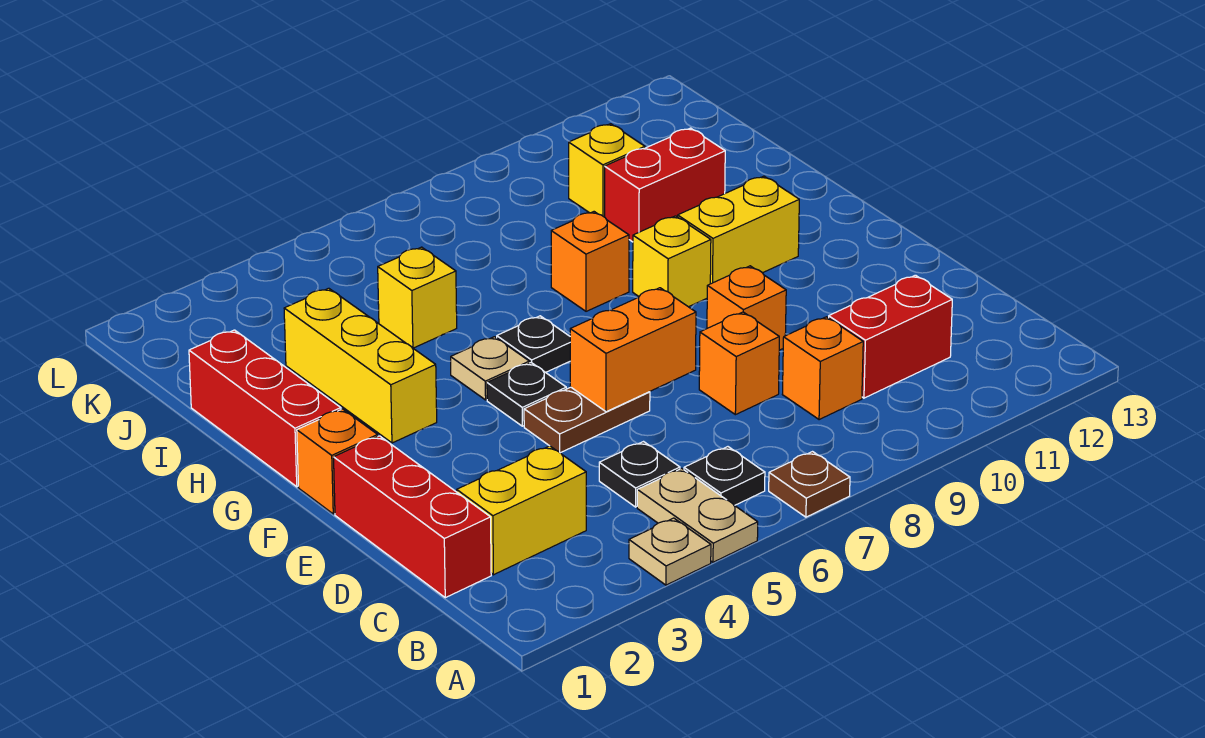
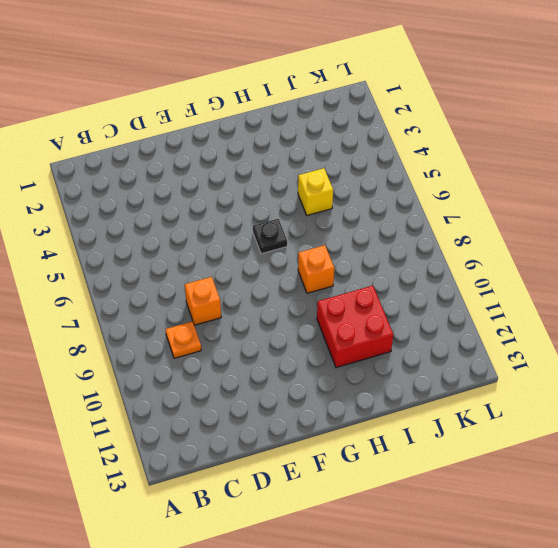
orange 1x1 plate [165,321,201,358] -> orange 1x1 brick [782,317,863,420]
red 2x2 brick [317,286,393,368] -> red 1x2 brick [605,128,725,242]
none -> tan 1x1 plate [629,518,711,585]
none -> tan 1x2 plate [637,468,758,562]
none -> brown 1x1 plate [769,452,850,517]

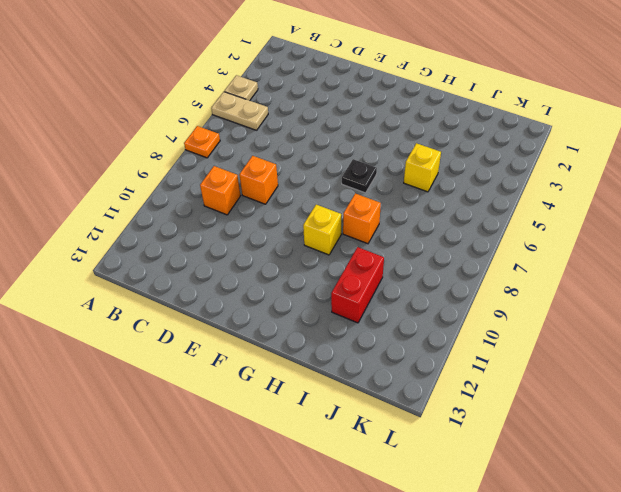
orange 1x1 plate [184,126,220,158] -> brown 1x1 plate [769,452,850,517]
none -> black 1x1 plate [684,447,765,505]
none -> red 1x3 brick [334,436,491,598]
none -> yellow 1x2 brick [457,446,586,575]

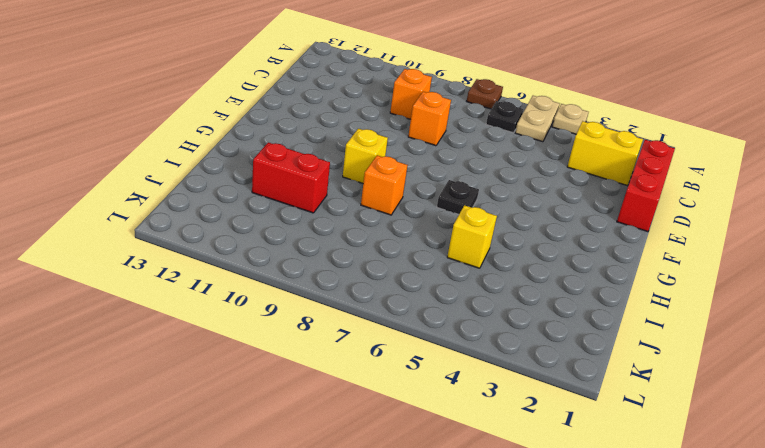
none -> black 1x1 plate [599,442,680,507]
none -> red 1x2 brick [829,275,952,398]
none -> brown 1x2 plate [524,387,650,453]

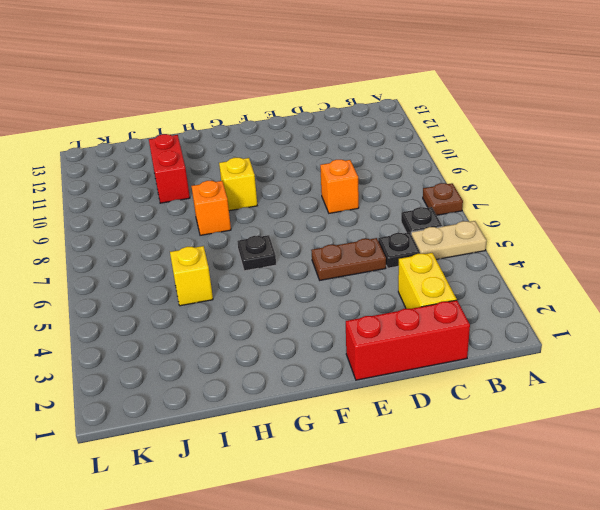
brown 1x2 plate [311,238,386,280] -> brown 1x2 plate turned to [524,387,650,453]
none -> tan 1x1 plate [629,518,711,585]
none -> orange 1x1 brick [782,317,863,420]
none -> red 1x2 brick [829,275,952,398]

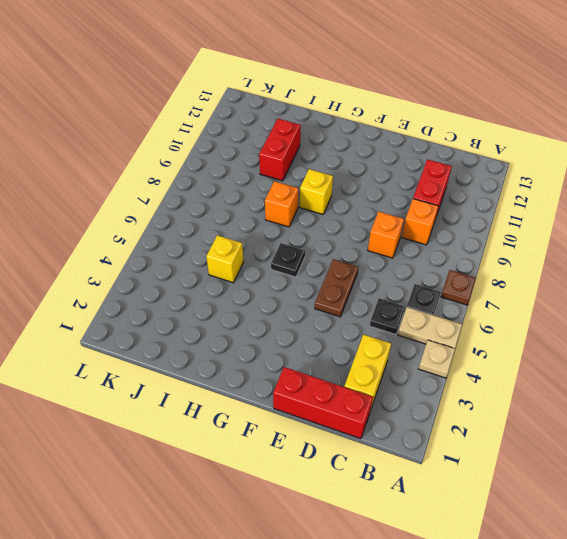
none -> orange 1x1 brick [707,266,786,350]
none -> orange 1x1 brick [297,409,378,514]
none -> black 1x1 plate [487,363,566,426]

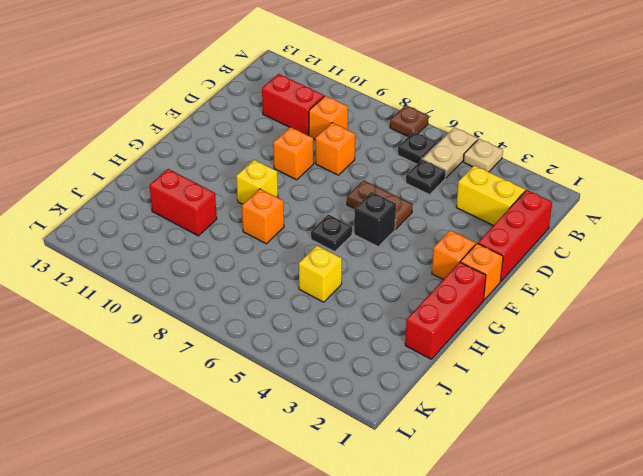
orange 1x1 brick [432,230,476,279] -> none
black 1x1 brick [354,192,396,247] -> black 1x1 plate [487,363,566,426]
none -> yellow 1x3 brick [284,288,437,443]
none -> tan 1x1 plate [451,337,529,400]
none -> yellow 1x2 brick [678,176,799,284]

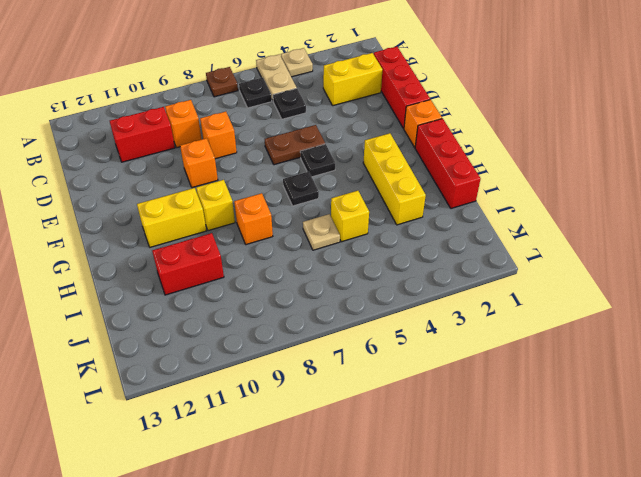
tan 1x1 plate [303,214,340,250] -> tan 1x1 plate moved to [451,337,529,400]
none -> yellow 1x1 brick [569,124,645,217]
none -> orange 1x2 brick [570,288,696,412]

